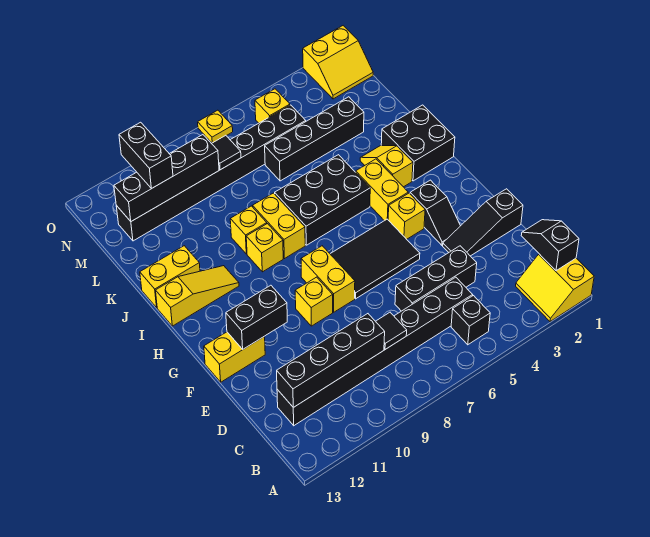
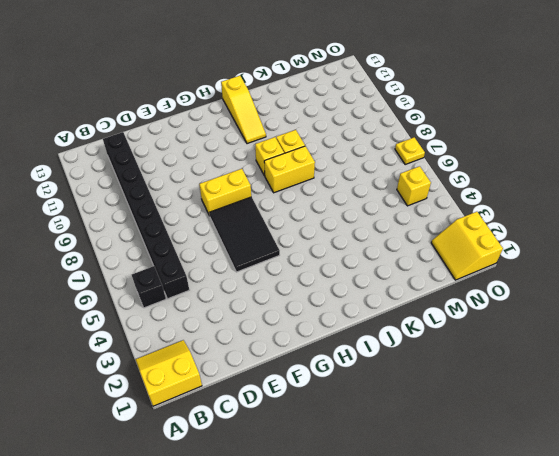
none -> black 1x3 brick [395,246,477,311]
none -> black 1x3 slope [443,189,523,256]
none -> black 1x2 slope [410,180,460,245]
none -> yellow 1x1 brick [295,277,333,326]

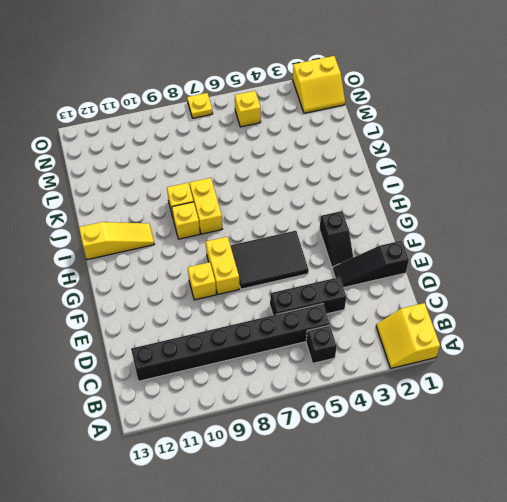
none -> yellow 1x2 brick [204,332,265,382]
none -> yellow 1x1 brick [388,193,425,239]
none -> yellow 1x2 brick [356,159,408,221]
none -> black 2x2 brick [381,105,455,181]

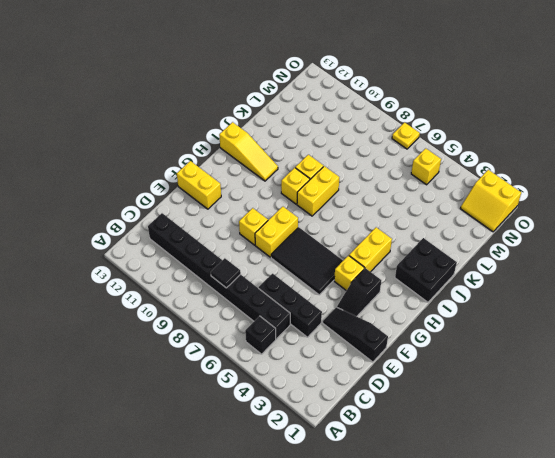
none -> yellow 2x2 slope [516,254,594,322]
none -> yellow 1x2 slope [360,146,413,187]
none -> black 2x3 brick [275,155,370,245]
none -> yellow 1x2 brick [140,246,200,308]

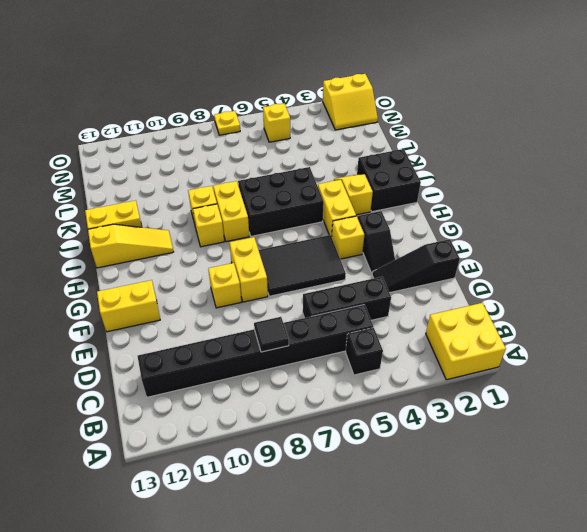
yellow 2x2 brick [426,303,506,380] -> yellow 2x2 slope [516,254,594,322]
none -> black 1x4 brick [265,97,364,181]
none -> black 1x8 brick [116,105,306,241]
none -> black 1x2 slope [521,220,579,271]
none -> black 1x4 brick [277,314,385,408]

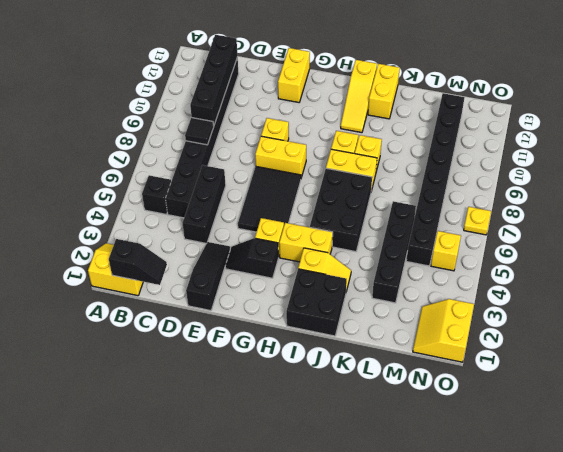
none -> black 1x2 brick [226,285,287,349]
none -> black 1x1 tile [212,135,241,170]
none -> black 1x4 brick [114,135,219,221]
none -> black 1x2 brick [119,122,173,188]

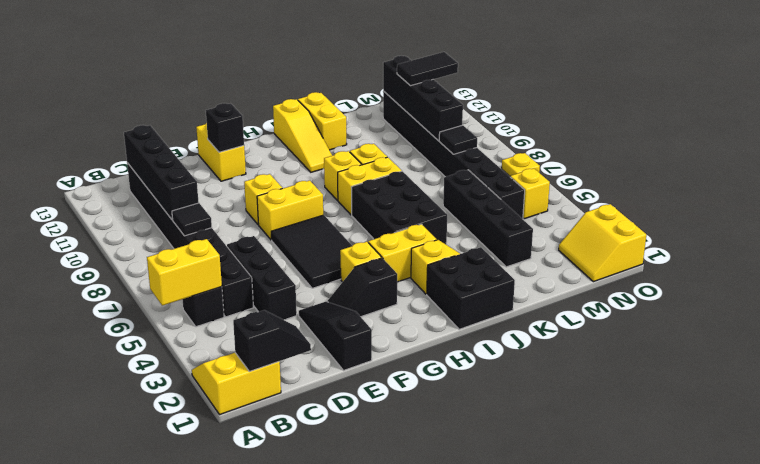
yellow 1x2 brick [147,239,222,306] -> none
black 1x1 brick [206,103,244,152] -> black 1x2 brick [226,285,287,349]
black 1x2 tile [397,52,458,86] -> black 1x2 brick [119,122,173,188]

